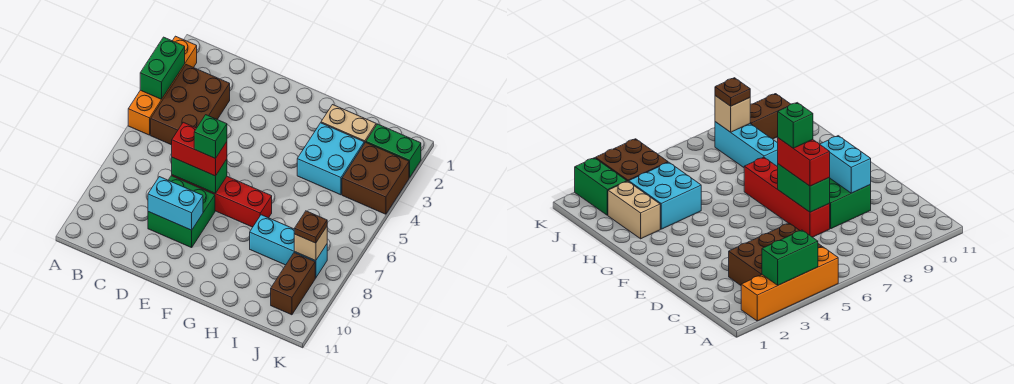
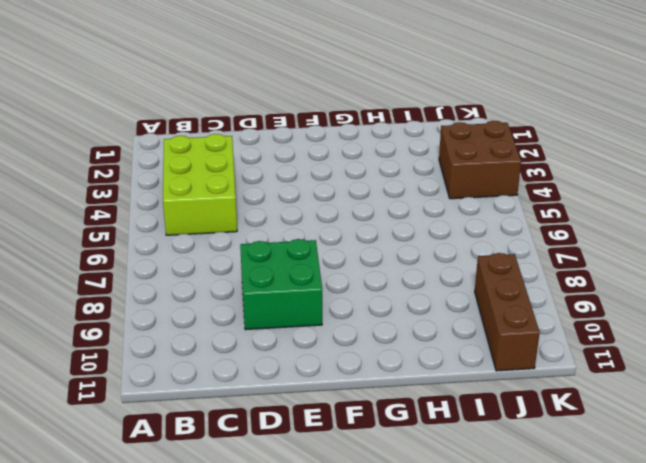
lime 2x3 brick [163,134,237,235] -> brown 2x3 brick [151,65,230,145]
brown 1x3 brick [475,253,540,371] -> brown 1x2 brick [271,253,315,315]
none -> orange 1x4 brick [128,36,197,135]
none -> red 1x4 brick [172,175,272,227]
none -> tan 1x2 brick [321,105,376,143]

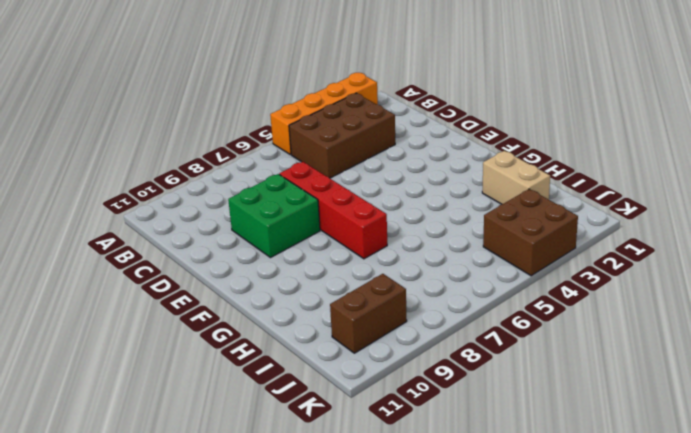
none -> cyan 2x2 brick [297,123,364,195]
none -> cyan 1x3 brick [250,215,327,278]
none -> green 1x2 brick [366,124,421,178]

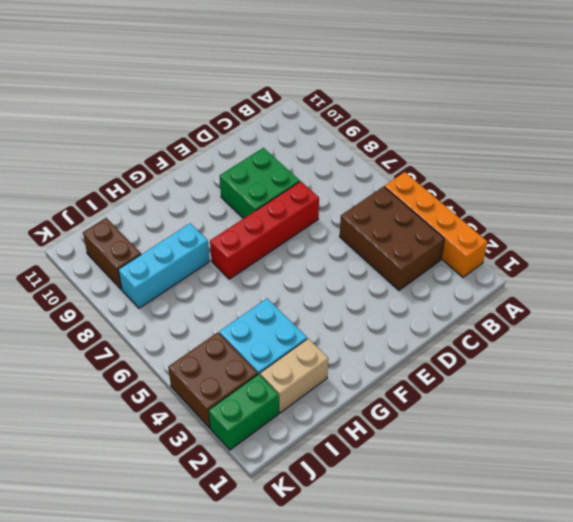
none -> green 1x2 brick [140,37,185,99]
none -> green 1x2 brick [172,158,227,194]
none -> cyan 1x2 brick [148,177,203,230]

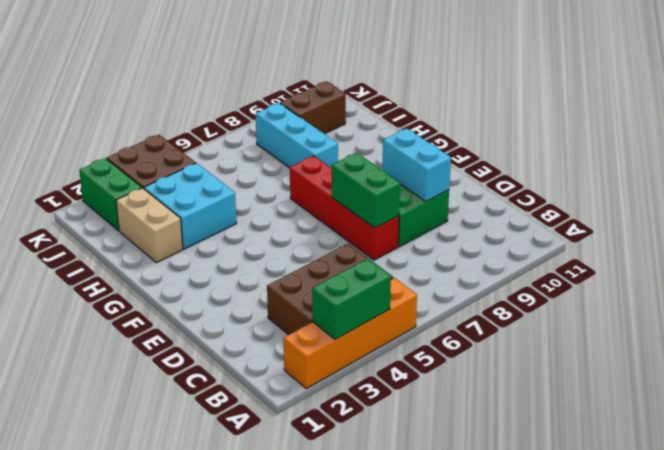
none -> tan 1x1 brick [294,227,327,261]
none -> red 1x2 brick [172,122,227,176]
none -> brown 1x1 plate [294,211,327,243]

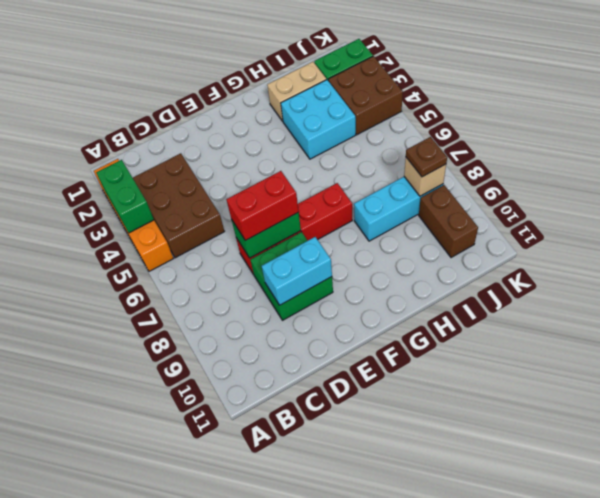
none -> green 1x1 brick [194,115,227,159]

